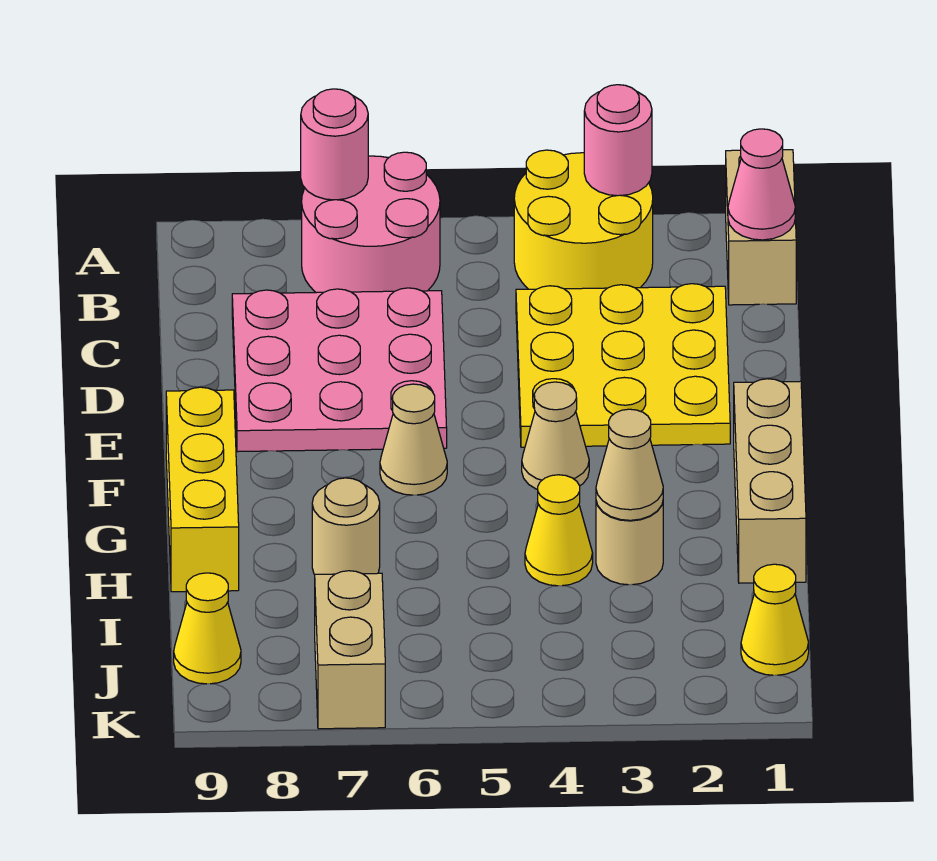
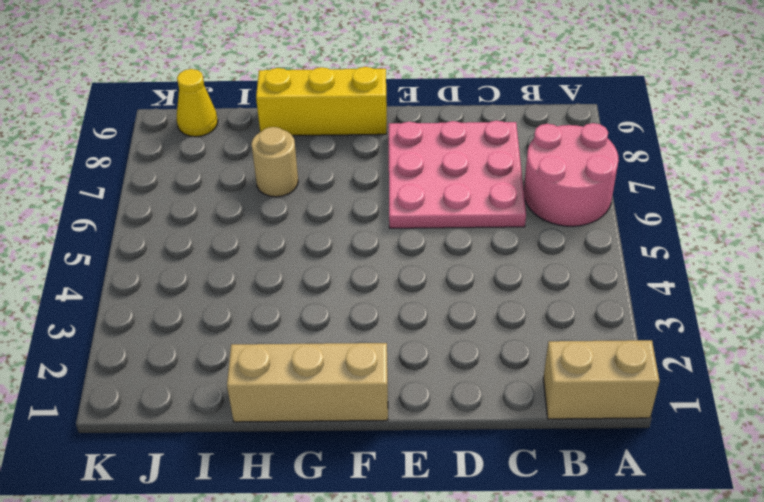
none -> yellow 2x2 round brick [514,150,653,289]
none -> yellow 3x3 plate [516,284,730,447]
none -> tan 1x1 cone [522,382,589,490]

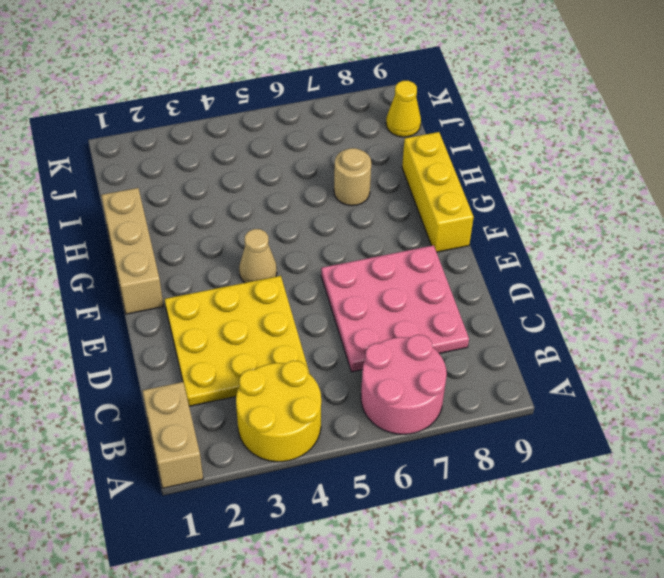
none -> tan 1x1 cone [380,384,447,495]
none -> tan 1x1 round brick [596,501,663,585]
none -> yellow 1x1 cone [525,475,593,586]

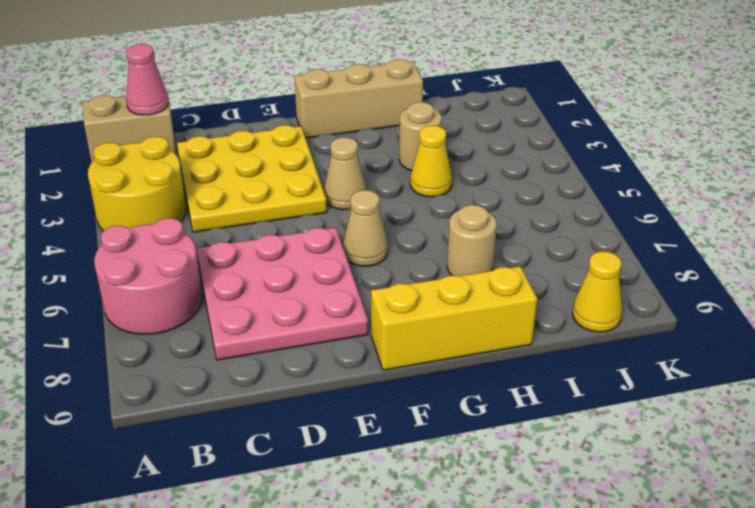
none -> yellow 1x1 cone [741,564,809,675]
none -> tan 1x2 brick [315,571,385,729]
none -> pink 1x1 round brick [584,85,652,196]

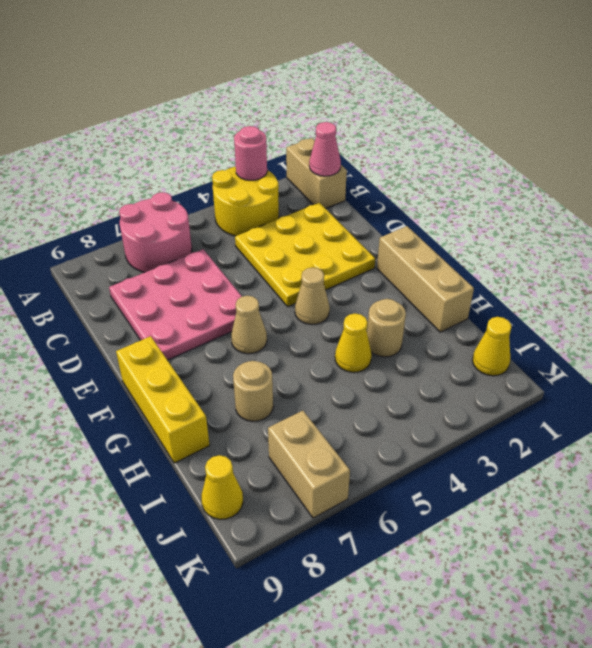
none -> pink 1x1 round brick [301,89,368,200]
none -> tan 1x1 cone [596,409,663,520]

